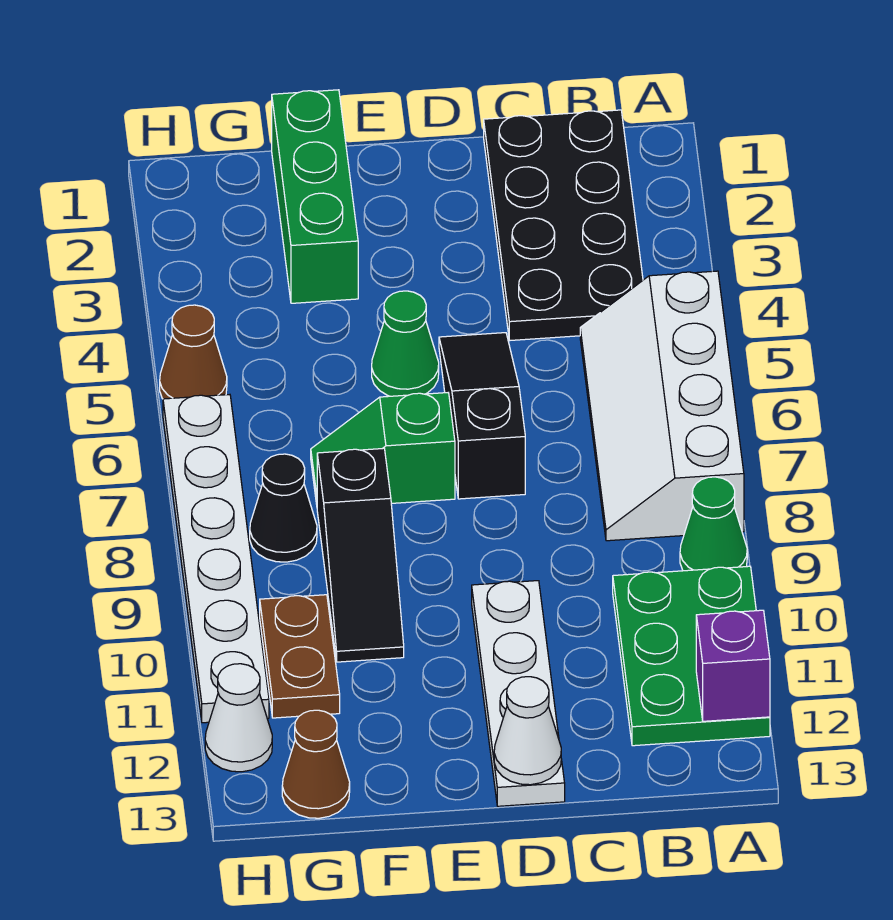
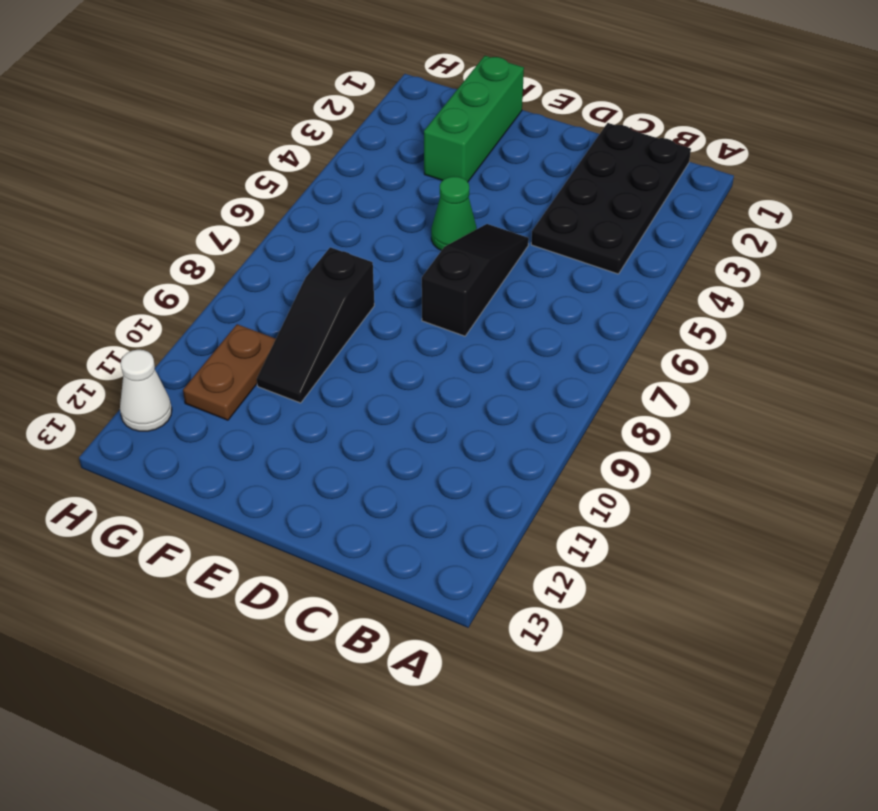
none -> white 2x4 slope [580,271,744,541]
none -> green 1x1 cone [680,477,747,571]
none -> green 2x3 plate [613,566,770,746]

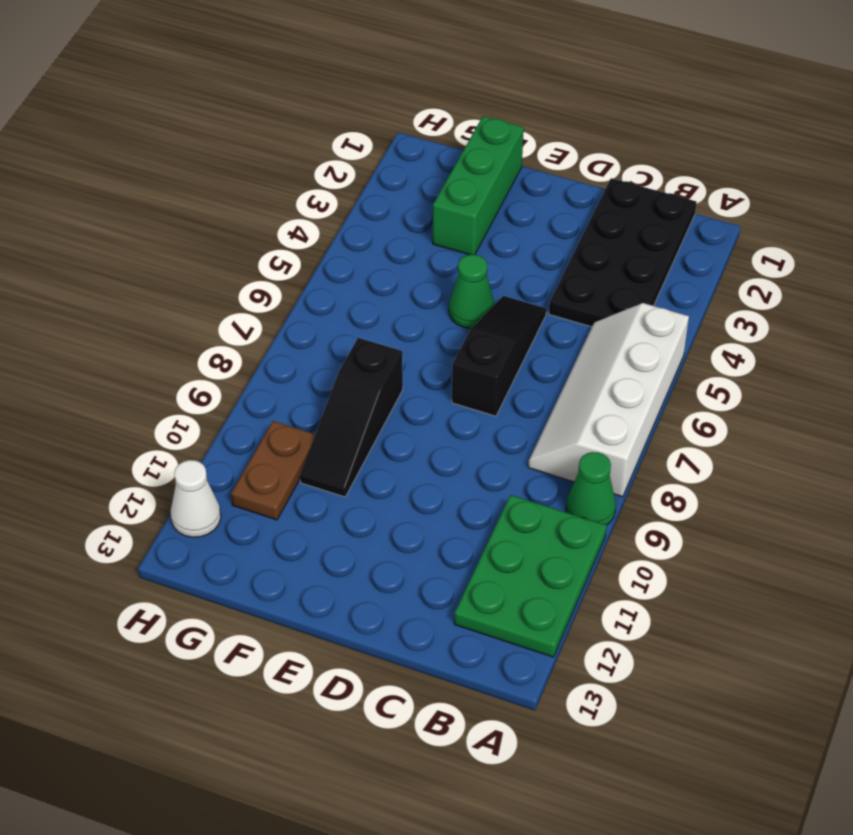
none -> white 1x4 plate [472,581,565,806]
none -> green 1x2 slope [311,393,455,504]
none -> black 1x1 cone [250,454,317,562]

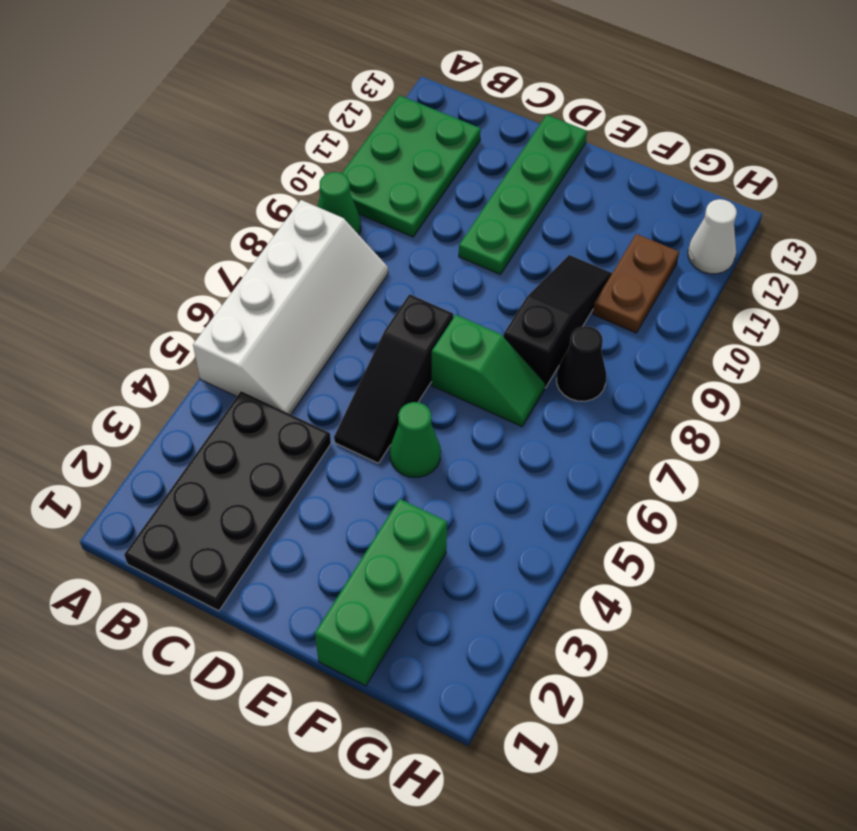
green 1x4 plate [459,115,587,275] -> white 1x4 plate [472,581,565,806]
none -> brown 1x1 cone [282,710,350,818]
none -> brown 1x1 cone [160,305,227,399]
none -> white 1x6 plate [163,395,269,723]

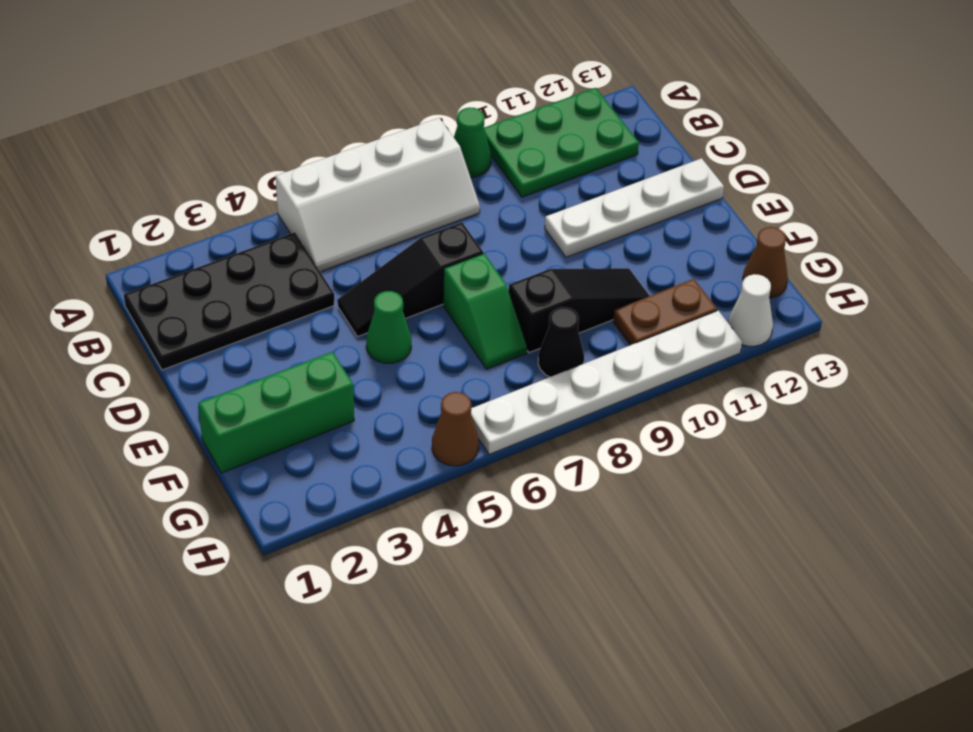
none -> purple 1x1 brick [696,610,770,721]
none -> white 1x1 cone [494,677,561,785]

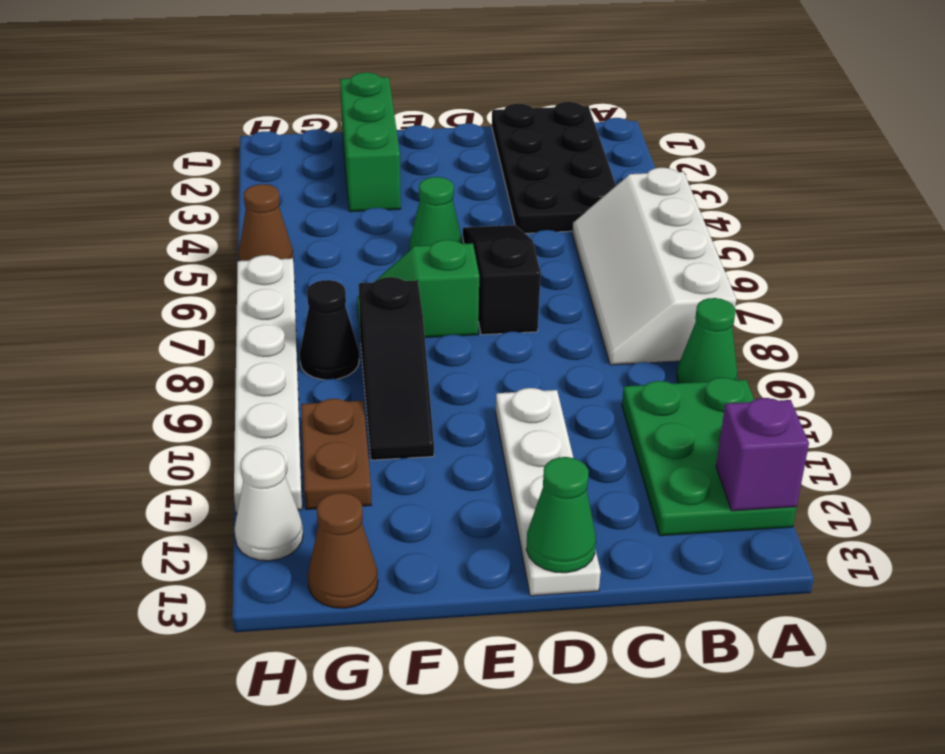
green 1x1 cone [526,457,596,573] -> white 1x1 cone [494,677,561,785]

